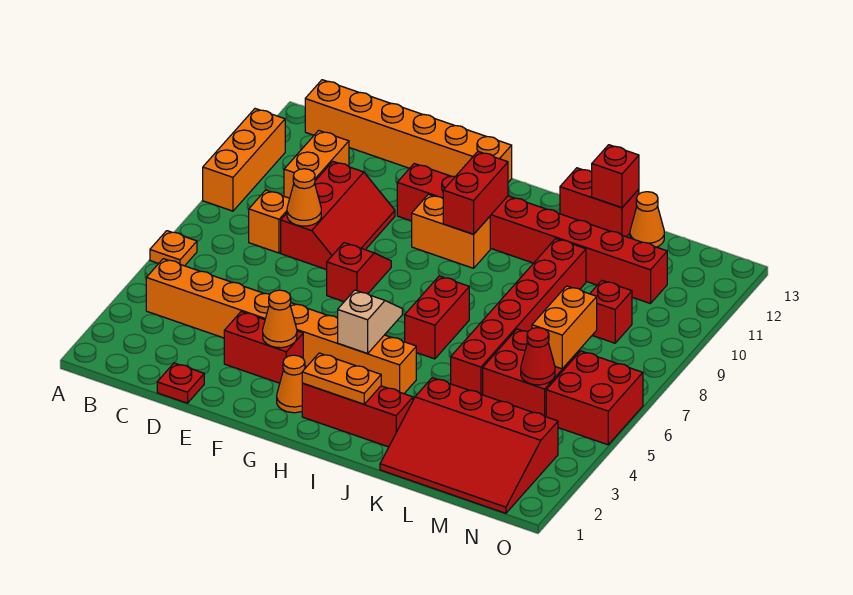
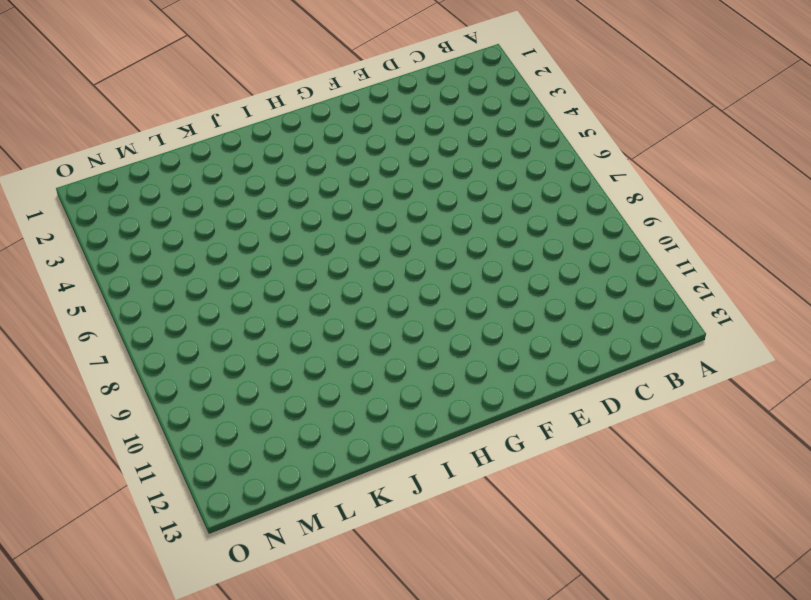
none -> orange 1x1 plate [150,231,197,266]
none -> orange 1x3 brick [203,109,285,211]
none -> orange 1x8 brick [146,259,416,394]
none -> orange 1x6 brick [305,80,512,182]

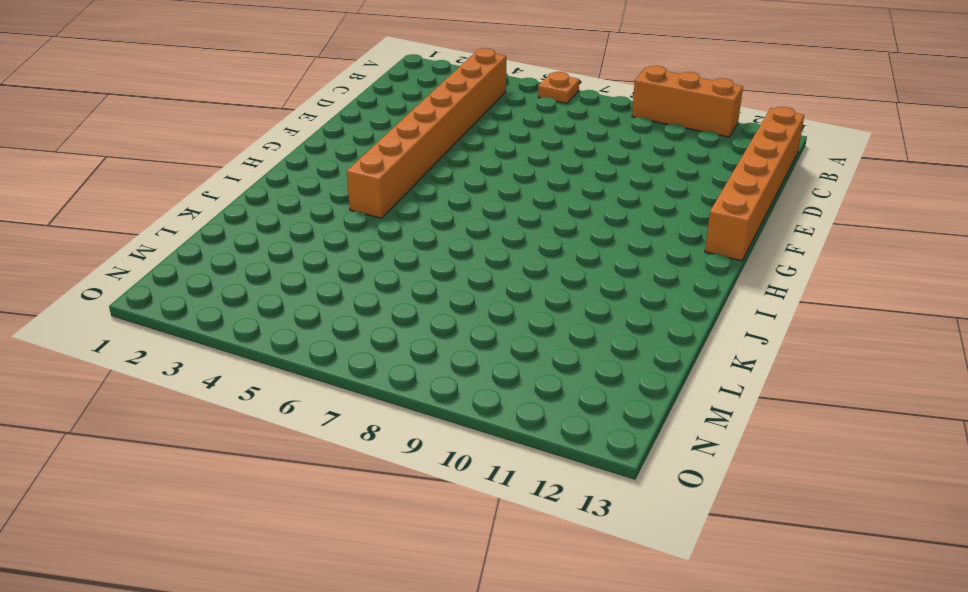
none -> orange 1x1 brick [249,190,290,253]
none -> orange 1x2 brick [284,130,349,198]
none -> red 1x1 plate [157,363,204,403]
none -> red 2x3 slope [281,162,395,270]

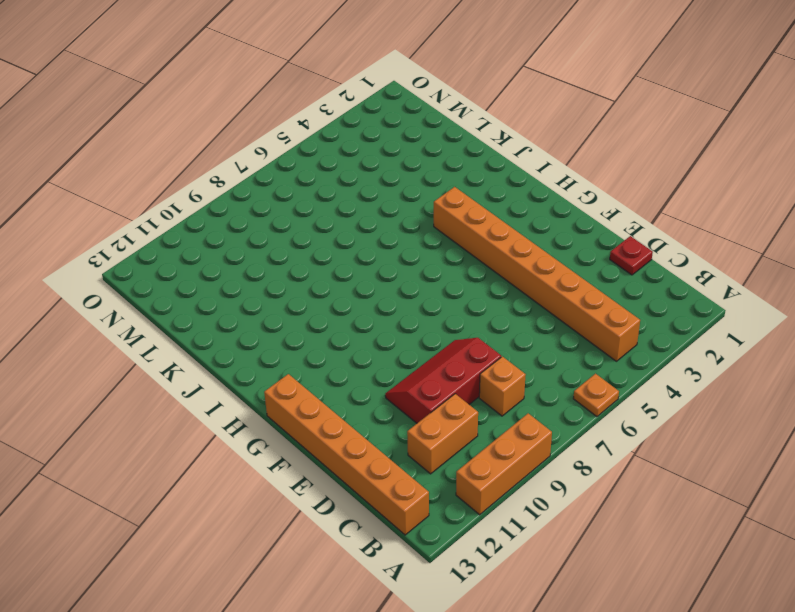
none -> red 1x2 brick [224,312,303,383]
none -> red 1x2 slope [327,243,391,302]
none -> red 1x8 brick [397,164,667,304]
none -> orange 1x1 cone [277,355,305,413]

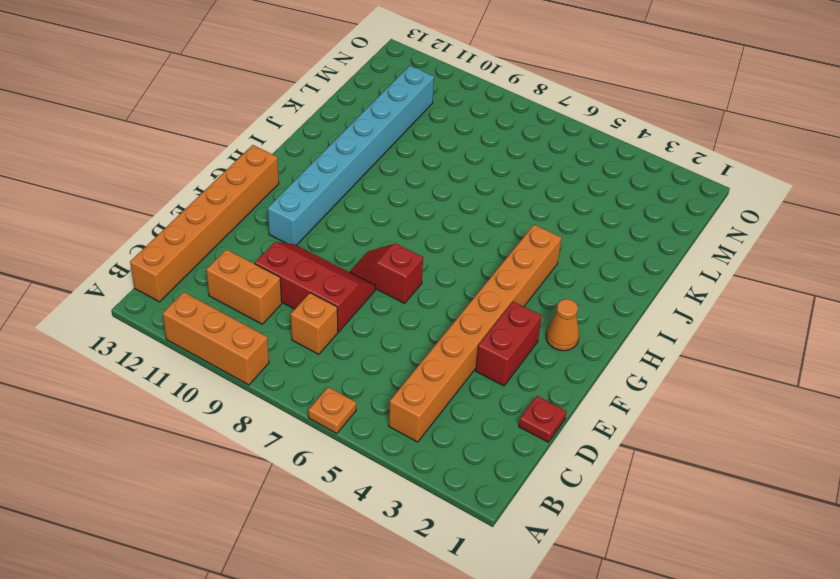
cyan 1x8 brick [268,66,434,245] -> red 1x8 brick [397,164,667,304]
none -> orange 1x2 brick [412,194,490,268]
none -> red 1x3 brick [302,383,413,447]
none -> red 1x2 brick [405,276,469,359]
none -> red 1x2 brick [560,168,639,237]

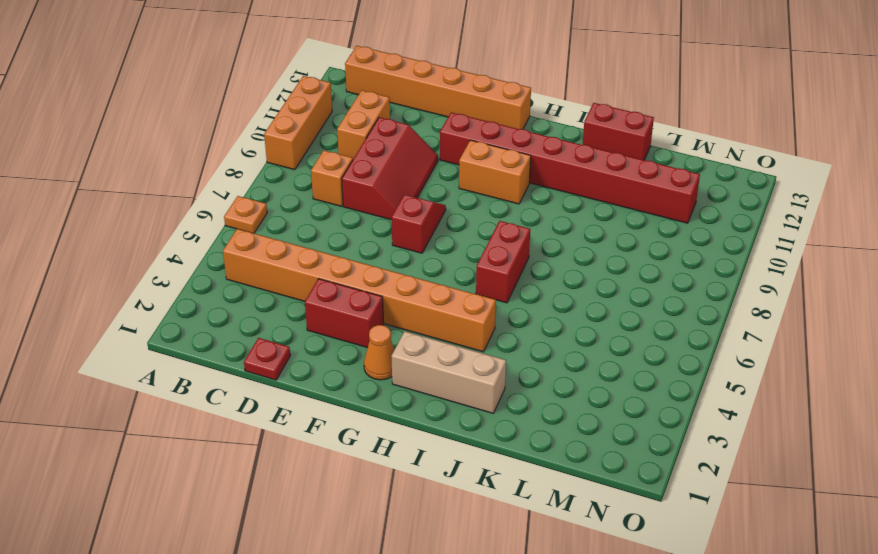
tan 1x3 brick [391,331,506,413] -> red 1x3 brick [302,383,413,447]
none -> red 3x4 slope [380,378,558,513]
none -> red 1x6 brick [451,239,586,395]
none -> red 2x2 brick [483,329,579,417]
none -> orange 1x1 cone [630,192,664,247]

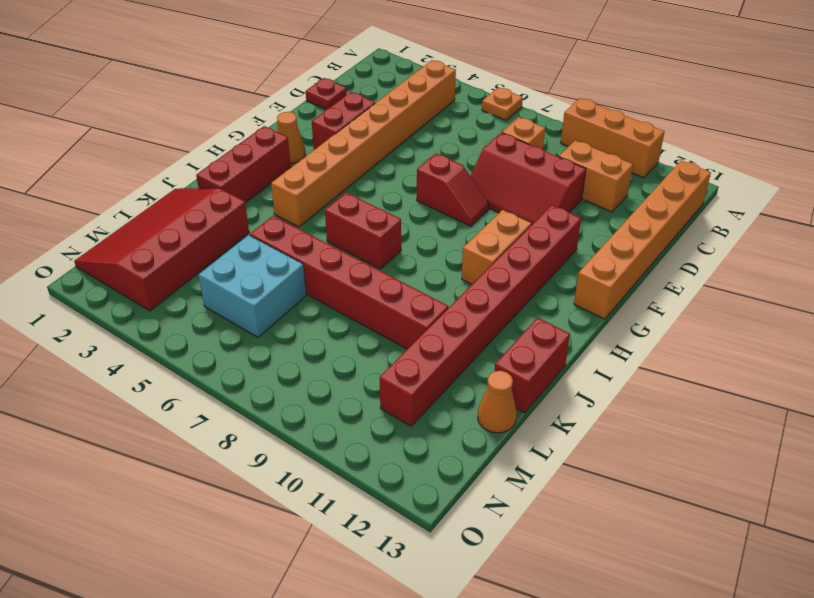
cyan 2x2 brick [199,235,306,337] -> red 2x2 brick [483,329,579,417]
none -> red 1x1 brick [590,281,632,343]
none -> red 2x2 brick [546,351,643,445]
none -> orange 1x1 cone [287,169,321,226]
none -> orange 1x1 cone [263,290,297,348]

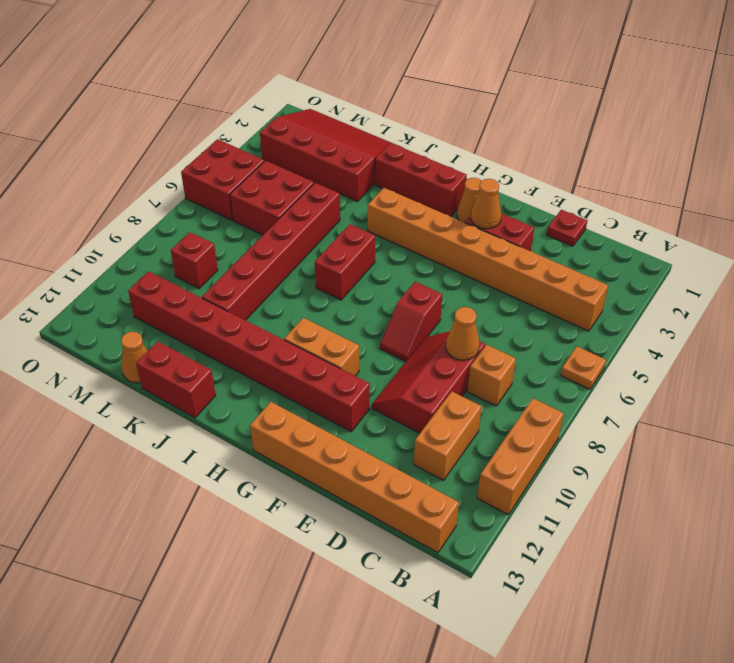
none -> orange 1x2 plate [302,353,381,404]
none -> tan 1x2 slope [338,290,402,354]
none -> red 1x2 brick [443,152,508,234]
none -> red 1x1 brick [592,145,639,208]

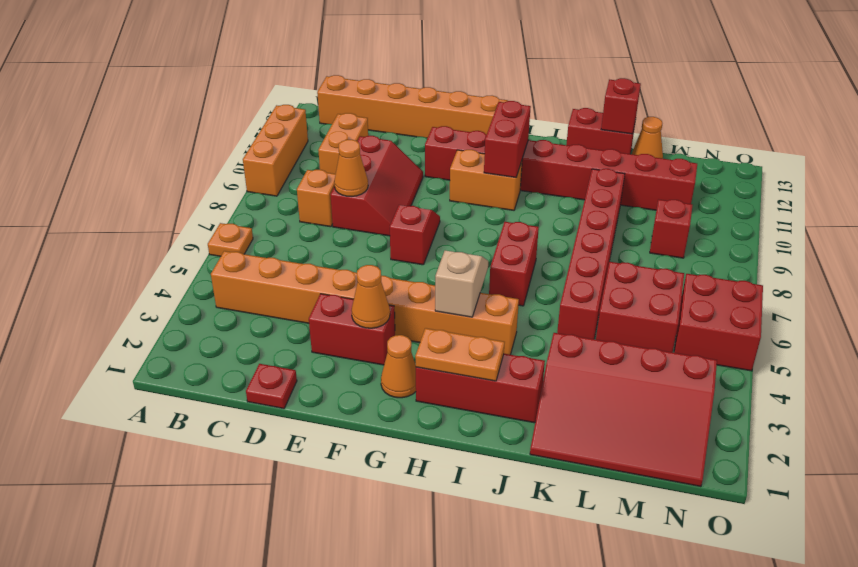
none -> red 1x1 cone [521,328,555,385]
none -> orange 1x2 brick [532,286,597,369]

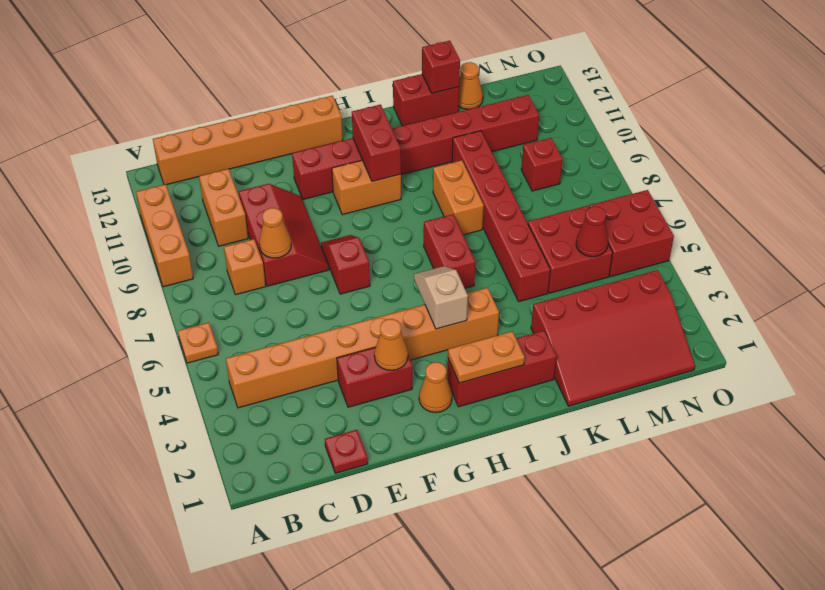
orange 1x2 brick [433,160,484,235] -> orange 1x2 brick moved to [532,286,597,369]

